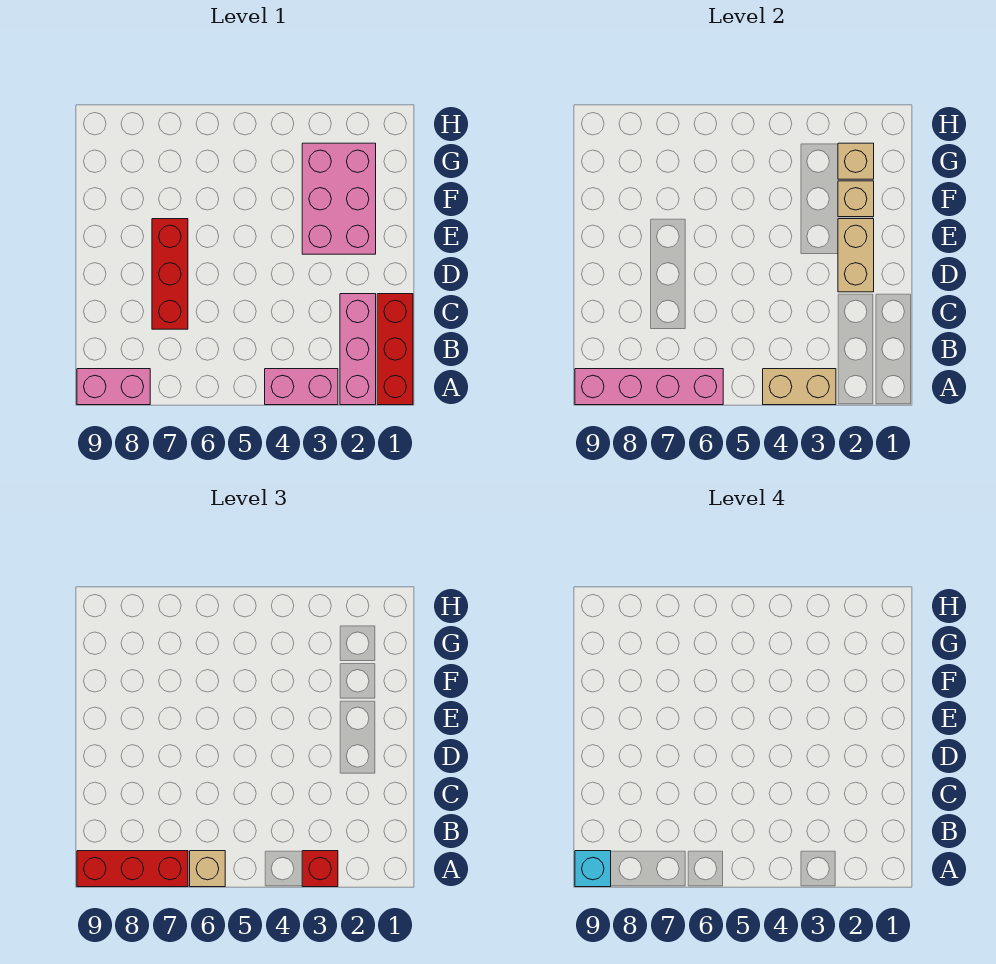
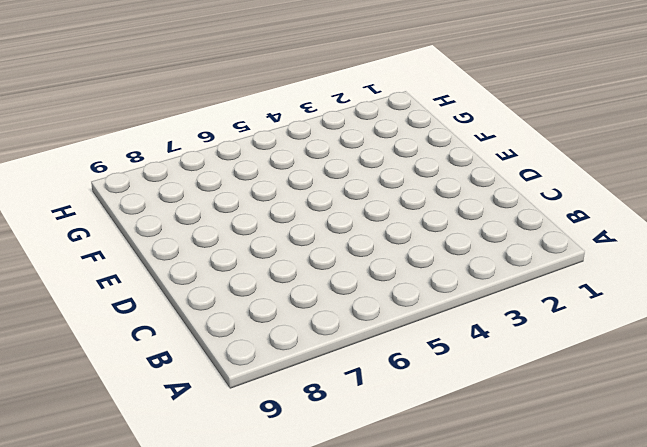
none -> red 1x3 brick [377,294,413,405]
none -> pink 1x3 brick [340,294,376,405]
none -> pink 1x2 brick [265,369,338,405]

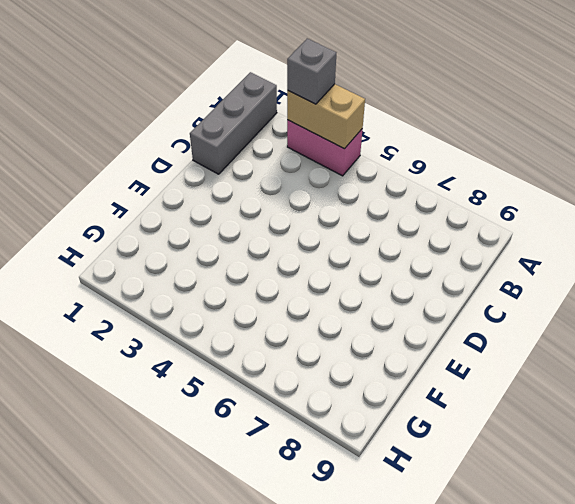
grey 1x3 brick [190,72,277,174] -> red 1x3 brick [377,294,413,405]
grey 1x1 brick [287,39,336,104] -> red 1x1 brick [302,851,338,887]
none -> pink 1x3 brick [340,294,376,405]
none -> pink 1x2 brick [77,369,150,405]
none -> red 1x3 brick [152,219,188,329]

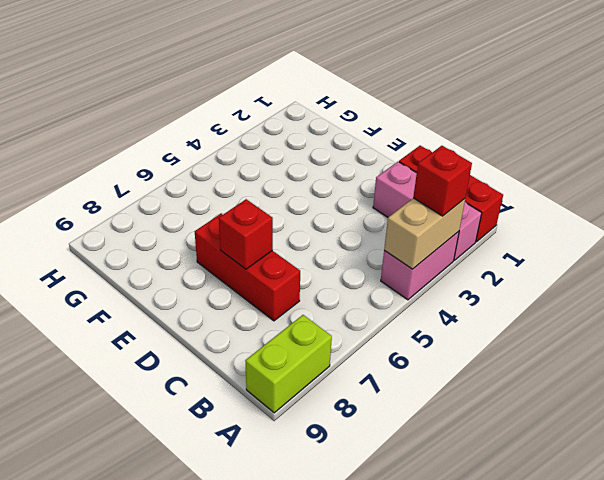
lime 1x2 brick [245,315,332,413] -> pink 1x2 brick [77,369,150,405]
red 1x1 brick [219,199,273,269] -> none
none -> pink 2x3 brick [302,143,376,254]
none -> pink 1x4 brick [575,369,723,405]
none -> tan 1x2 brick [838,219,874,292]

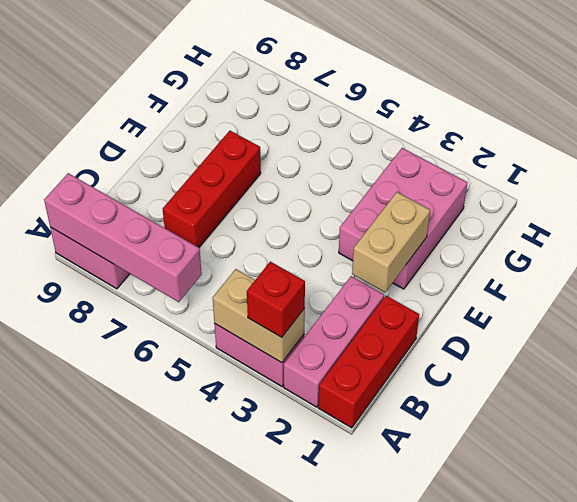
none -> tan 1x1 brick [838,181,874,217]
none -> tan 1x1 brick [838,143,874,179]
none -> tan 1x1 brick [190,851,225,887]

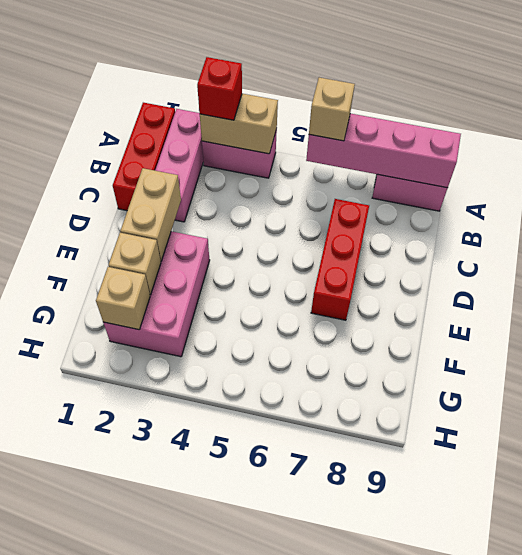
none -> red 1x3 brick [77,851,188,887]
none -> cyan 1x1 brick [575,851,611,887]

